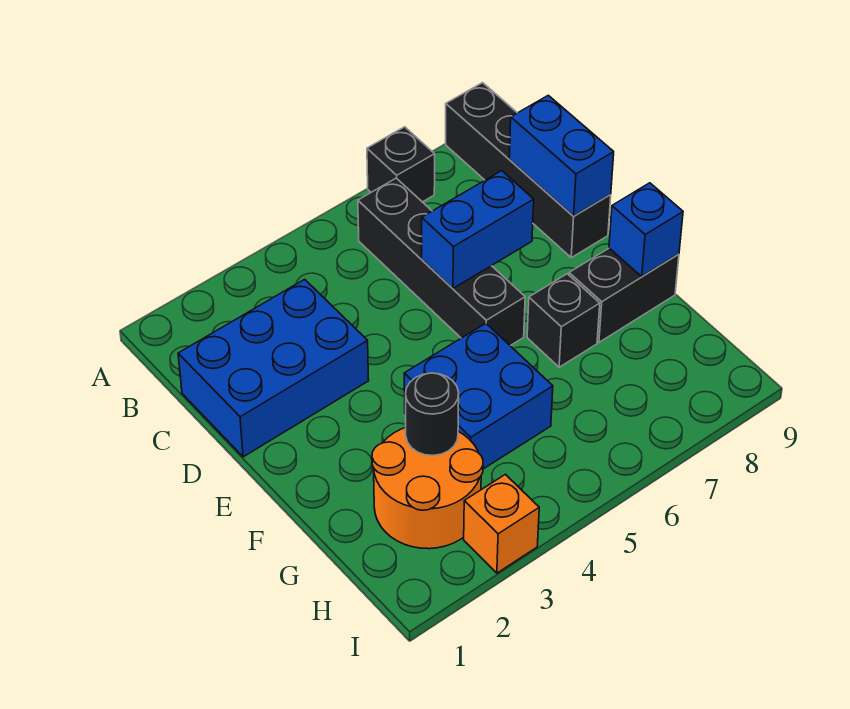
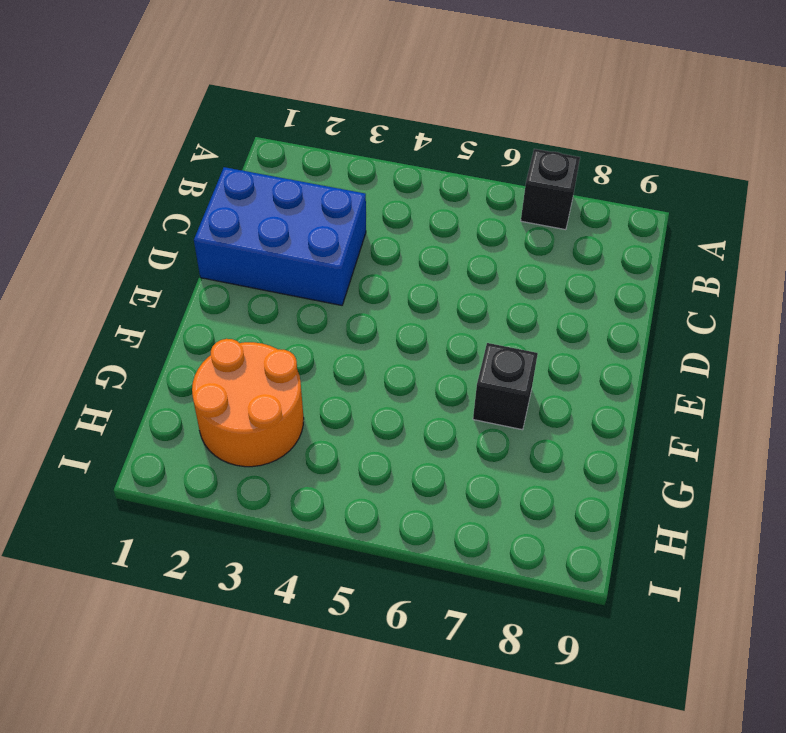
none -> black 1x4 brick [446,83,611,258]
none -> black 1x4 brick [358,178,525,346]
none -> blue 2x2 brick [404,323,553,469]

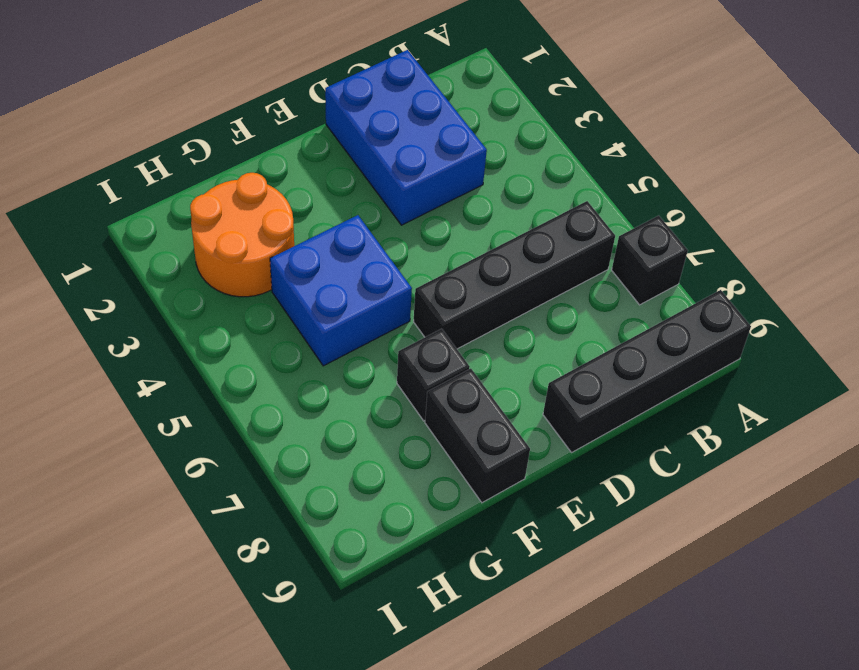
none -> orange 1x1 brick [464,474,539,573]
none -> blue 1x2 brick [509,95,614,216]
none -> blue 1x2 brick [422,171,534,288]

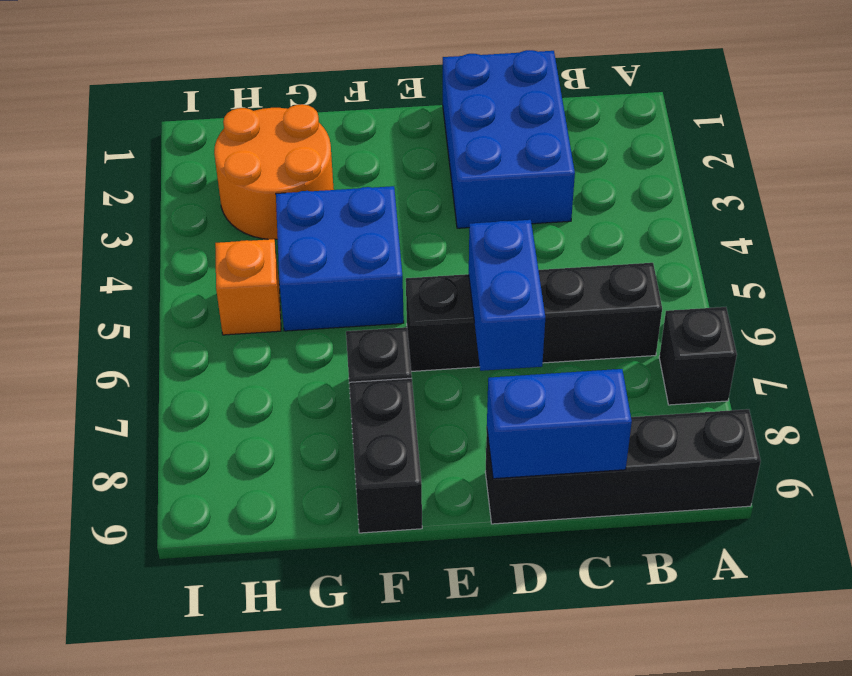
orange 1x1 brick [215,239,281,335] -> orange 1x1 brick moved to [464,474,539,573]
none -> blue 1x1 brick [609,183,683,276]
none -> black 1x1 round brick [406,373,459,455]

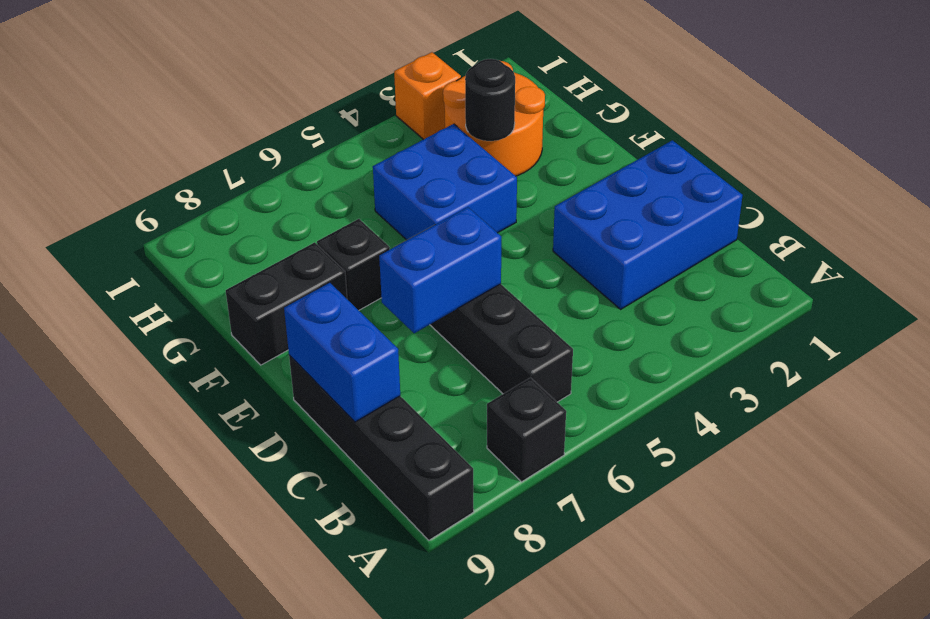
none -> blue 1x1 brick [609,183,683,276]

